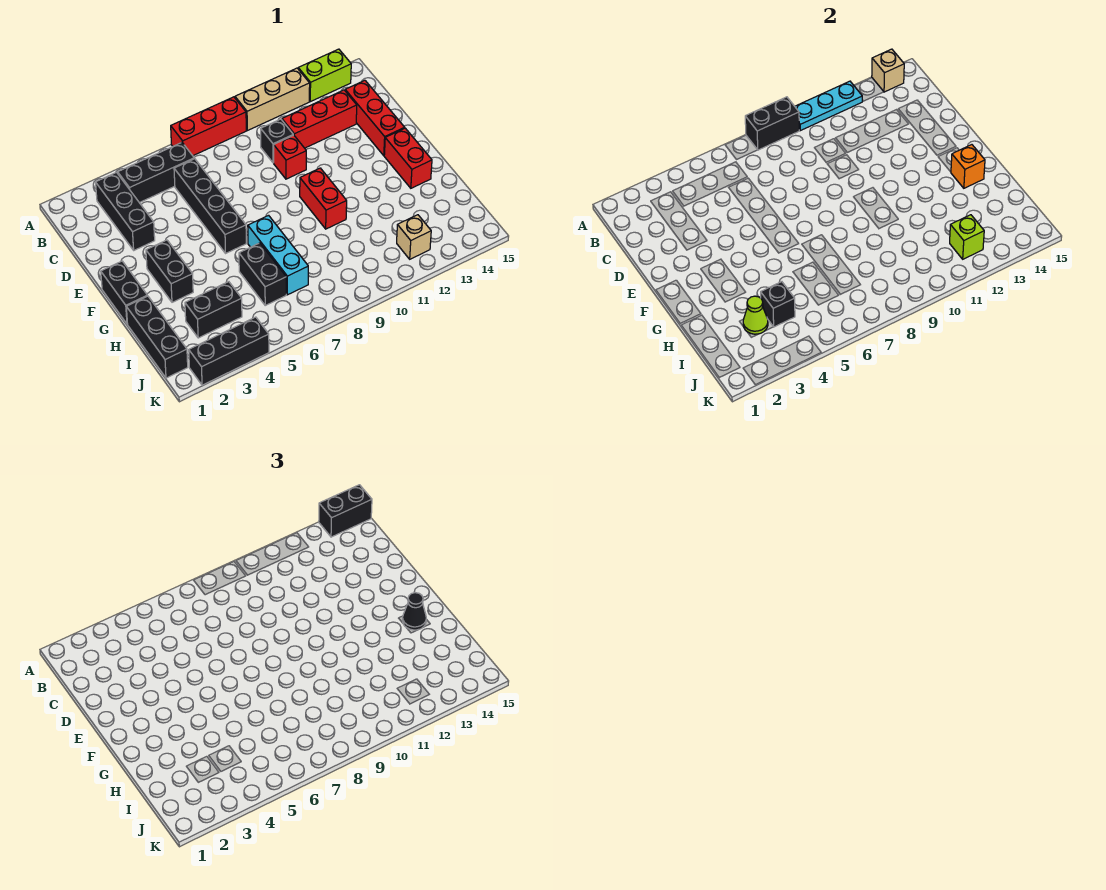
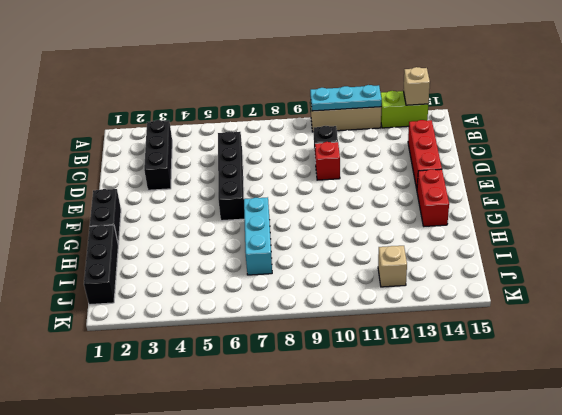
none -> red 1x3 brick [171,97,246,156]
none -> black 1x3 brick [118,143,194,203]
none -> red 1x3 brick [282,90,357,148]

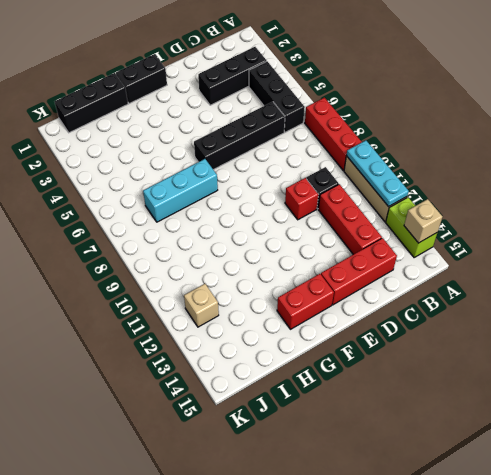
none -> black 1x2 brick [146,240,193,302]
none -> red 1x2 brick [300,168,347,229]
none -> black 1x2 brick [239,243,286,305]

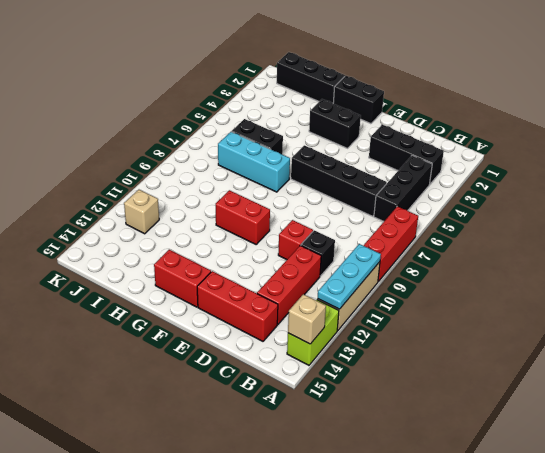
none -> black 1x2 brick [185,282,242,338]
none -> black 1x3 brick [189,317,269,385]
none -> black 1x2 brick [745,97,799,150]

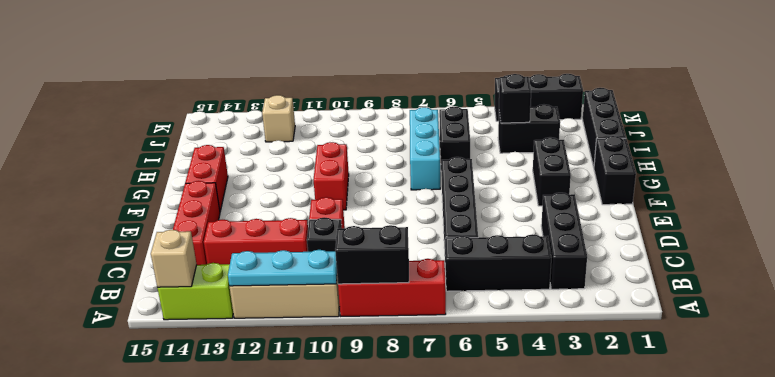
none -> orange 1x1 brick [951,145,985,188]
none -> lime 1x1 cone [743,296,768,334]
none -> lime 1x1 brick [950,215,984,259]

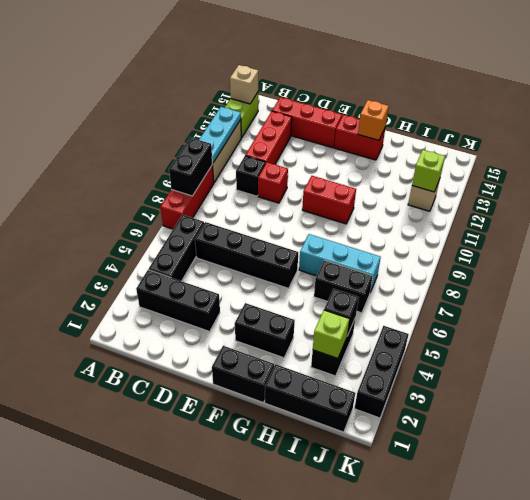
lime 1x1 brick [313,310,349,358] -> lime 1x1 cone [743,296,768,334]
none -> black 1x2 brick [319,485,372,537]
none -> black 1x1 cone [403,593,426,630]

